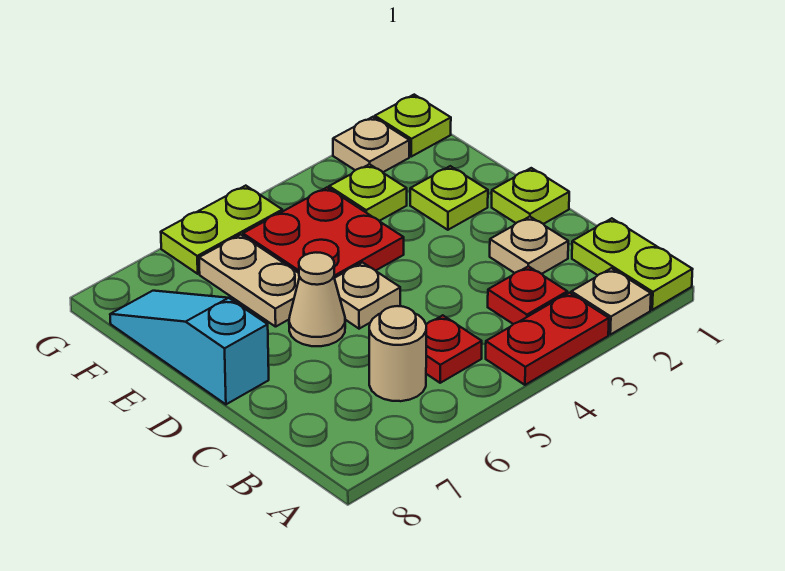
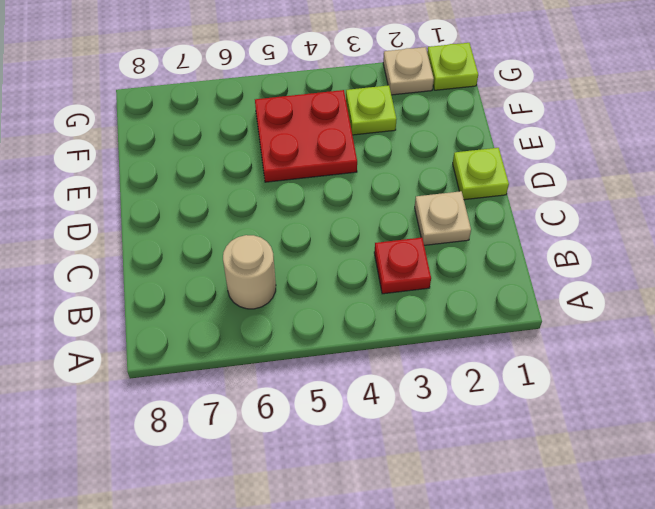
none -> lime 1x2 plate [572,218,693,310]
none -> tan 1x1 plate [571,268,651,335]
none -> red 1x2 plate [486,293,609,385]

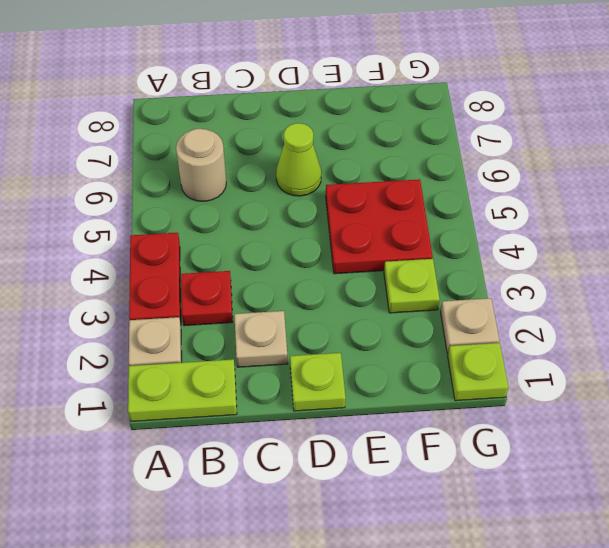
lime 1x1 cone [276,123,321,196] -> tan 1x1 cone [289,253,345,346]
none -> red 1x1 plate [426,315,482,383]
none -> tan 1x1 plate [334,262,400,329]
none -> cyan 1x3 slope [110,291,269,404]

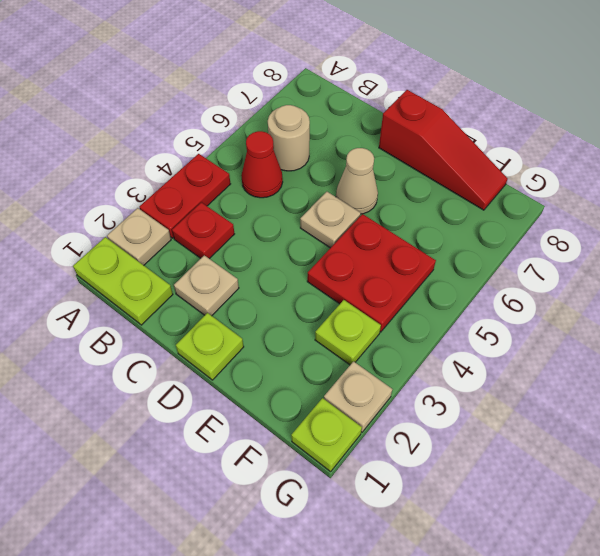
red 1x1 cone [241,131,283,198] -> red 1x1 plate [426,315,482,383]
red 1x3 slope [379,90,508,210] -> cyan 1x3 slope [110,291,269,404]
none -> lime 1x1 plate [410,166,488,230]
none -> tan 1x2 plate [199,235,299,327]
none -> lime 1x2 plate [161,186,282,274]

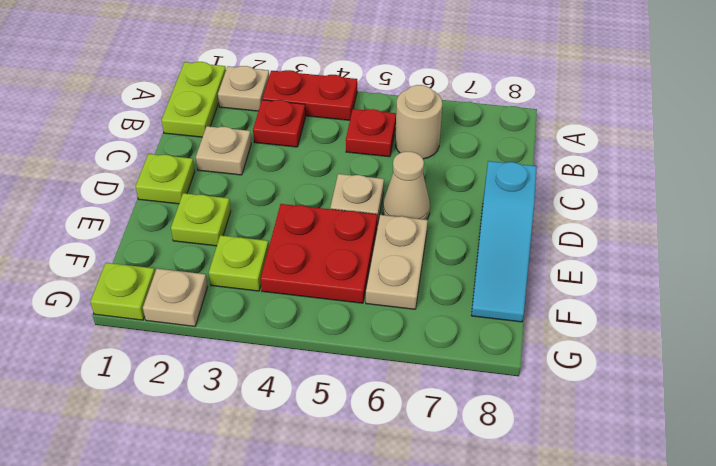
none -> lime 1x2 plate [161,186,282,274]

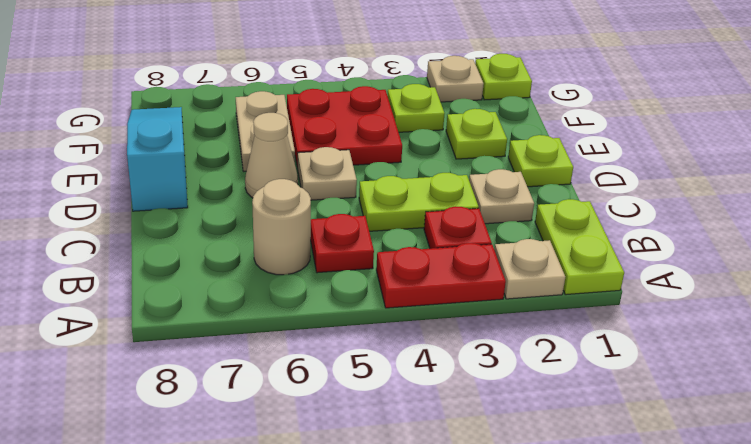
lime 1x2 plate [359,173,479,231] -> lime 1x2 plate moved to [161,186,282,274]

